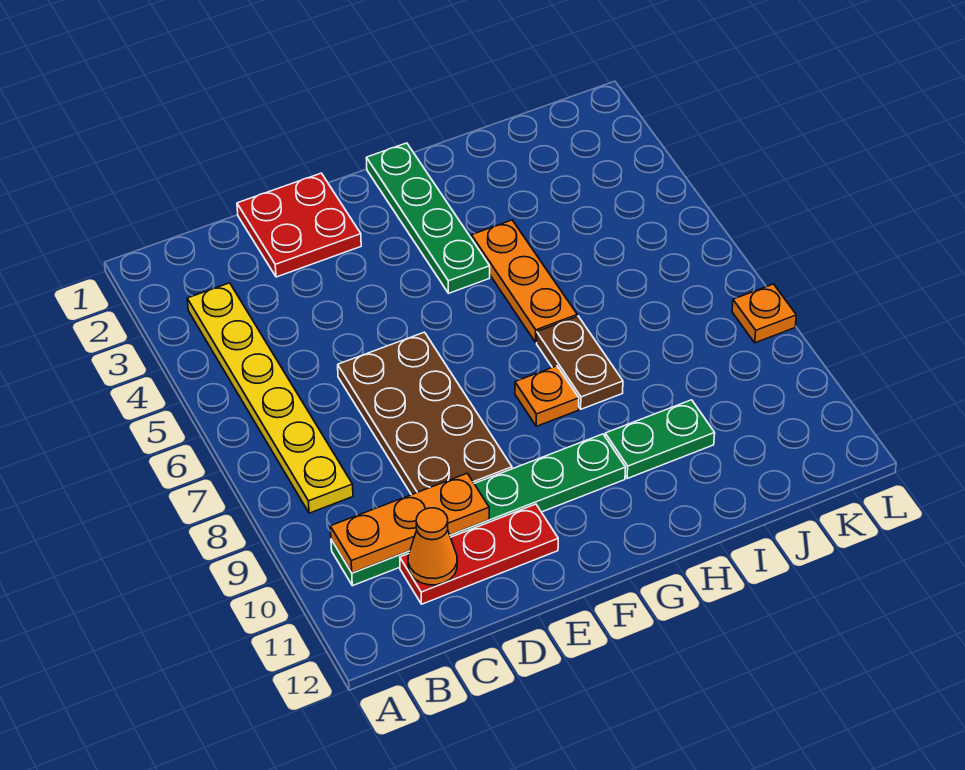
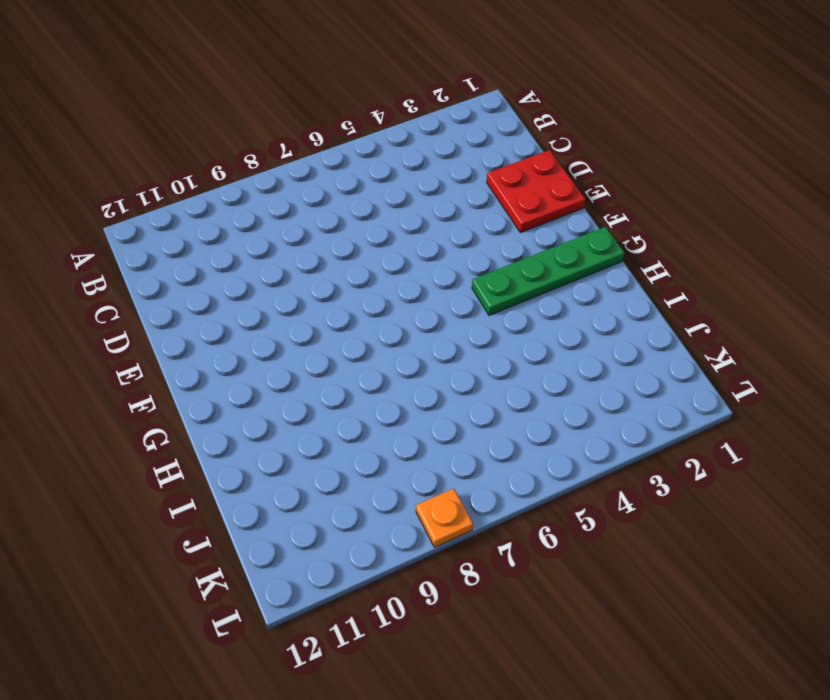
none -> yellow 1x6 plate [187,283,353,513]
none -> green 1x6 plate [331,434,626,586]
none -> red 1x3 plate [400,504,558,604]

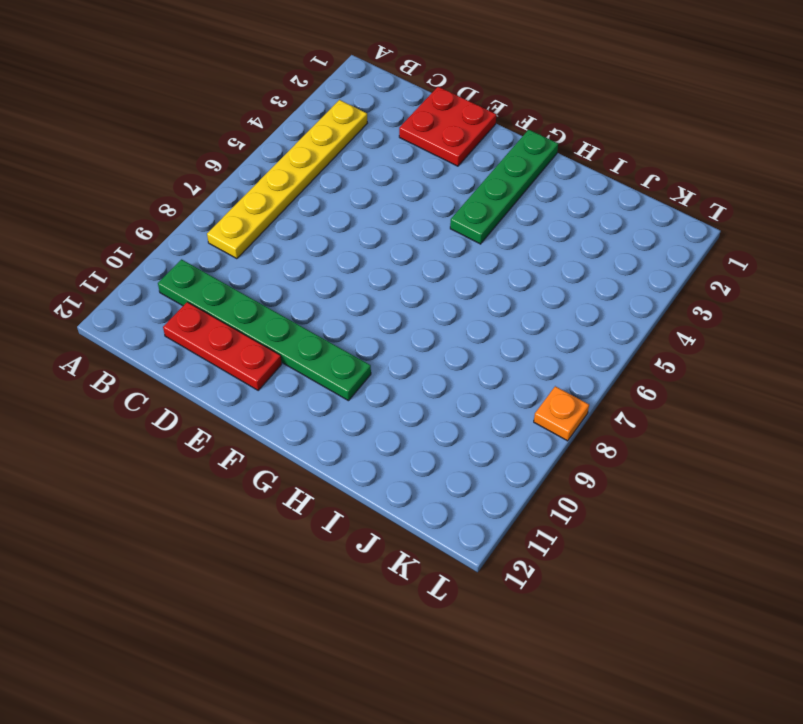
none -> brown 2x4 plate [338,332,512,495]
none -> orange 1x1 plate [515,366,579,426]
none -> orange 1x3 plate [471,220,577,342]

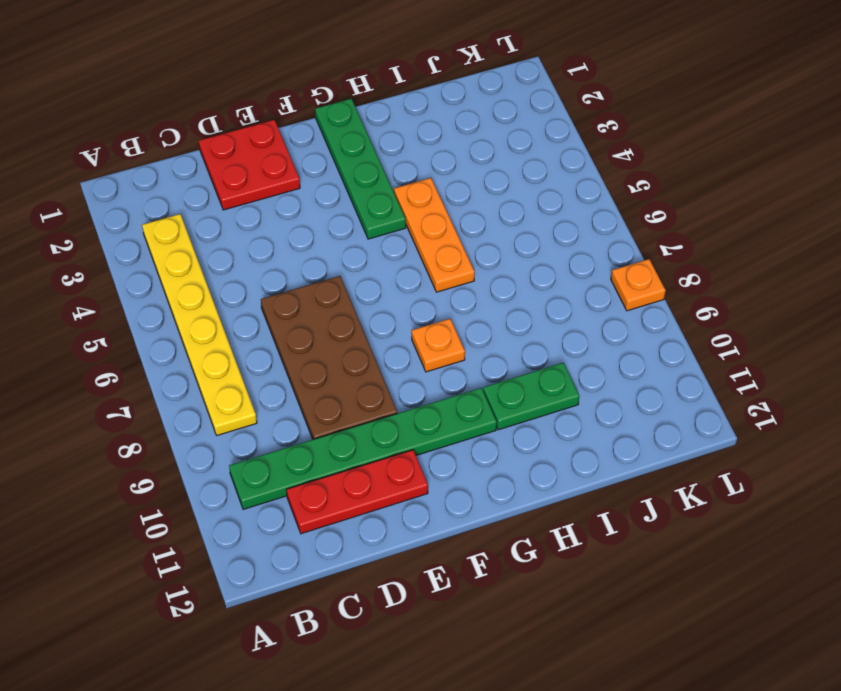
none -> brown 1x2 plate [537,316,623,409]
none -> orange 1x3 plate [330,473,489,573]
none -> orange 1x1 cone [408,508,457,585]

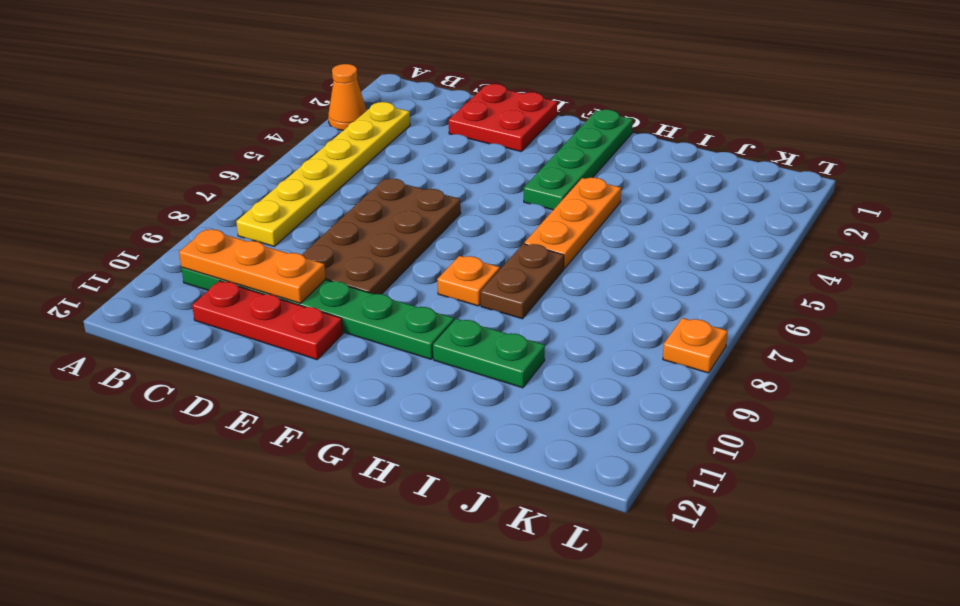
orange 1x1 cone [328,64,367,130] -> orange 1x1 cone moved to [408,508,457,585]

